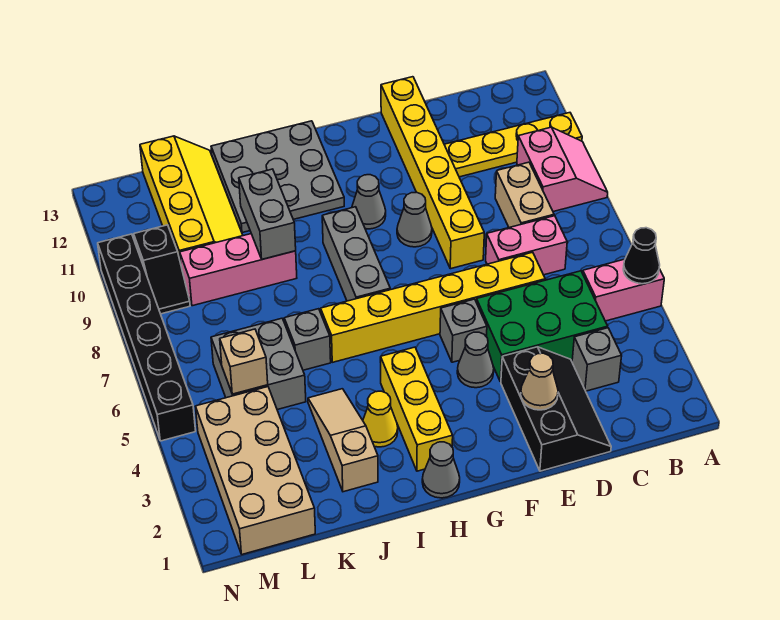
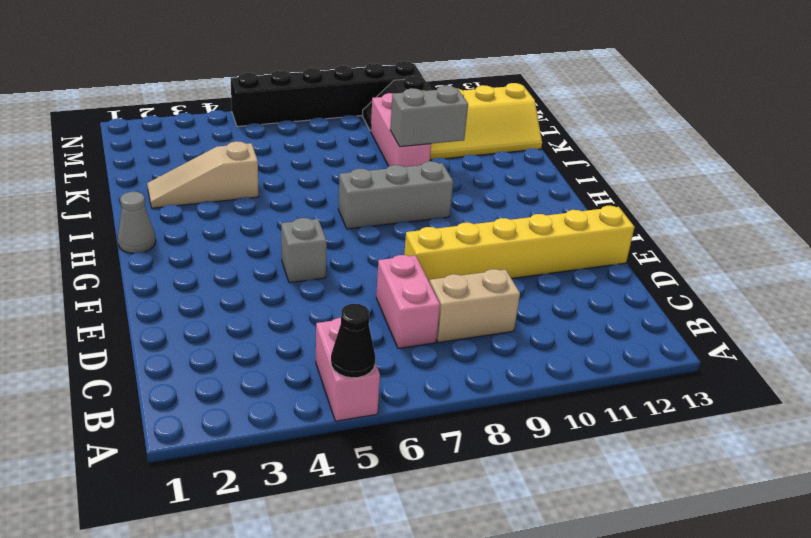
tan 1x3 slope [147,141,259,208] -> tan 1x3 slope turned to [308,389,378,492]
none -> pink 2x2 slope [517,127,608,212]
none -> yellow 1x4 plate [444,113,582,177]
none -> grey 1x1 brick [572,328,622,391]
none -> green 2x3 brick [476,271,608,382]

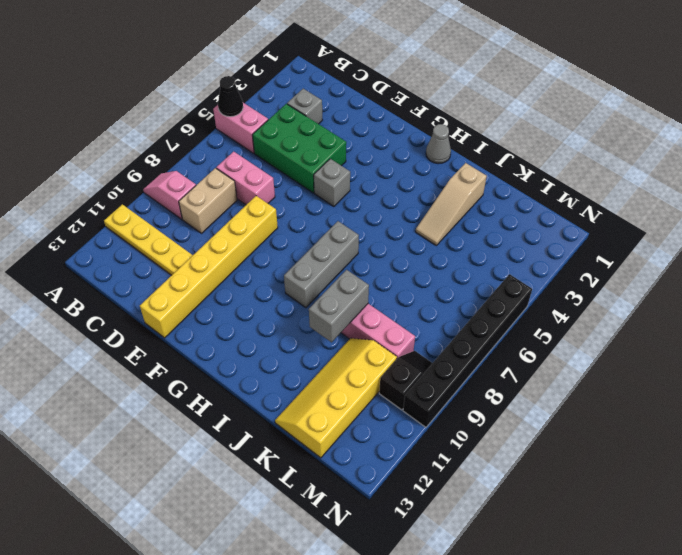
pink 1x2 slope [143,171,196,219] -> pink 2x2 slope [517,127,608,212]
none -> black 2x3 slope [501,347,611,471]
none -> yellow 1x6 brick [321,252,545,362]
none -> grey 1x1 cone [457,332,494,388]
none -> grey 1x1 cone [397,192,432,247]

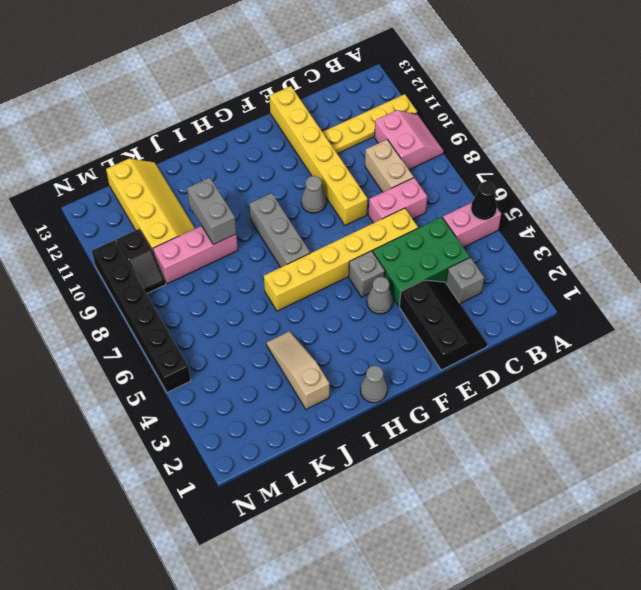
none -> grey 1x1 cone [352,175,386,229]
none -> yellow 1x3 brick [380,347,453,471]
none -> grey 3x3 plate [211,121,344,233]
none -> yellow 1x1 cone [363,391,398,447]

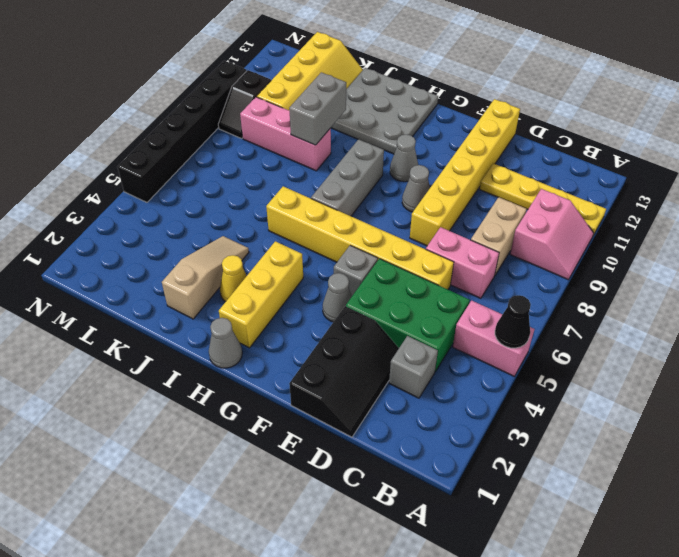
none -> grey 1x1 brick [284,309,331,370]
none -> grey 2x2 brick [211,318,306,410]
none -> tan 2x4 brick [195,387,315,554]
none -> tan 1x1 cone [521,353,558,410]

